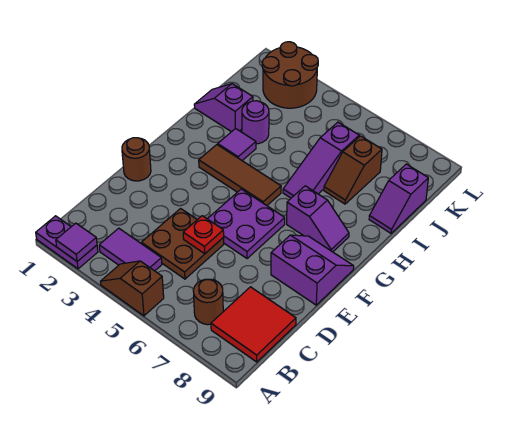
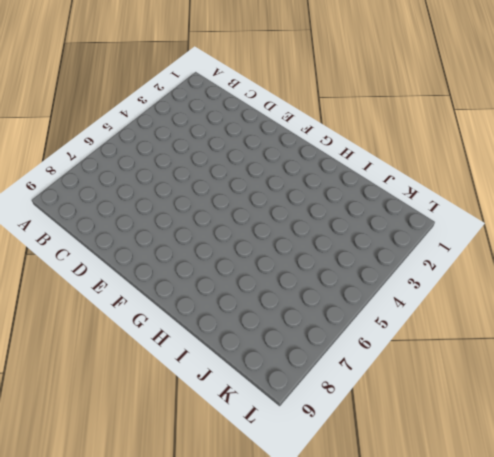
none -> purple 1x2 plate [36,216,98,269]
none -> brown 1x2 slope [100,261,164,316]
none -> purple 1x2 tile [99,228,162,271]

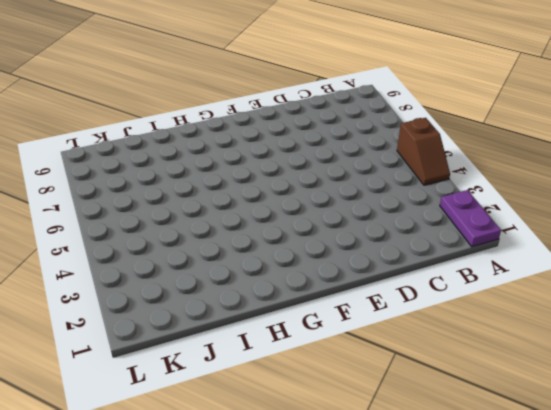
none -> purple 1x2 tile [99,228,162,271]
none -> brown 1x1 round brick [193,279,223,325]
none -> red 2x2 tile [211,287,296,362]

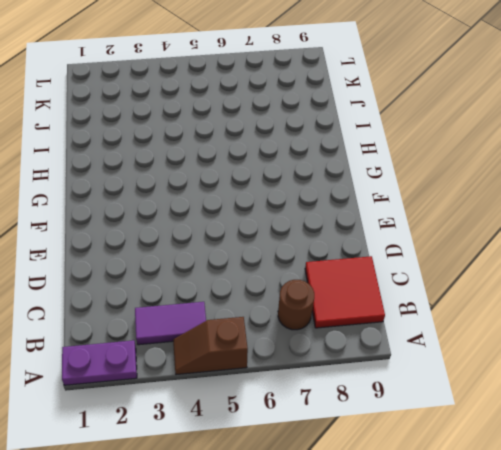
none -> brown 2x2 plate [141,209,224,279]
none -> brown 1x1 round brick [122,138,151,181]
none -> purple 2x2 plate [208,189,285,259]

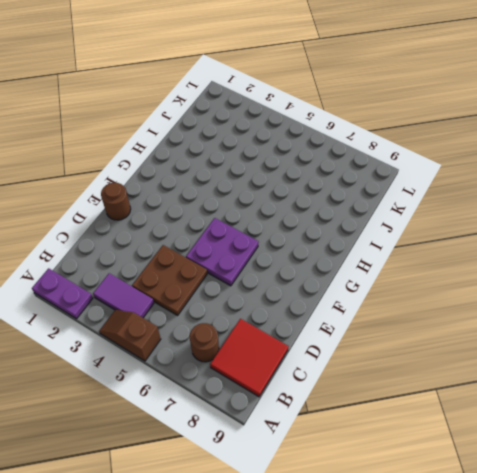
none -> purple 2x2 slope [271,235,354,305]
none -> brown 1x3 tile [199,145,281,205]
none -> purple 1x2 slope [287,186,349,252]

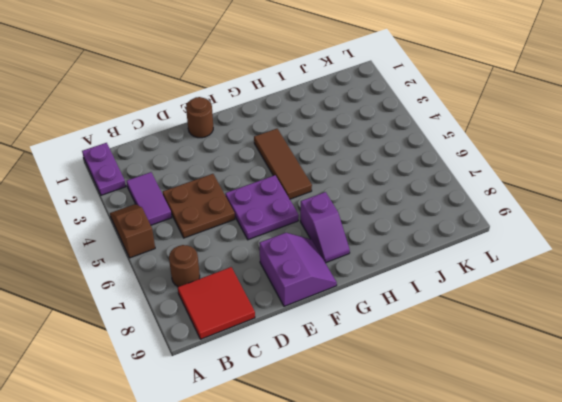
none -> purple 1x1 tile [218,128,256,161]
none -> purple 1x3 slope [283,122,359,198]
none -> purple 1x2 slope [194,84,253,132]

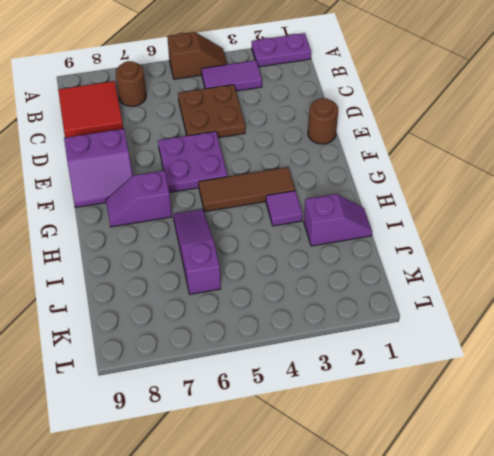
none -> purple 1x1 round brick [242,101,269,144]
none -> brown 1x2 slope [324,136,382,204]
none -> purple 1x2 slope [369,164,428,233]

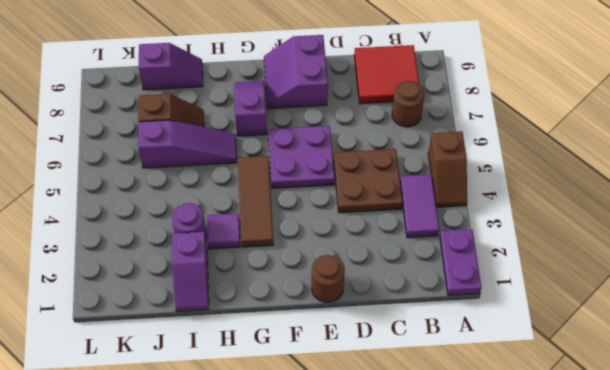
none -> brown 2x2 round brick [262,42,318,108]
none -> purple 1x1 tile [56,223,97,261]
none -> red 1x1 plate [183,216,224,254]

